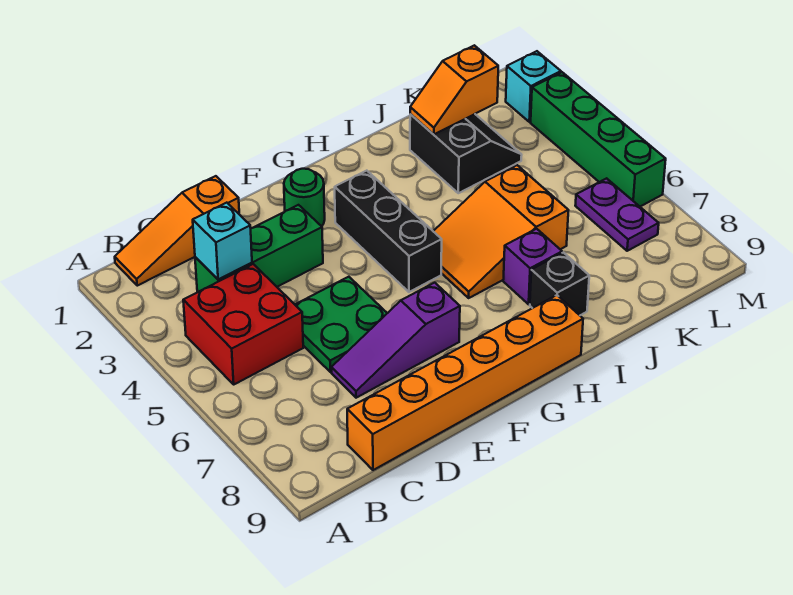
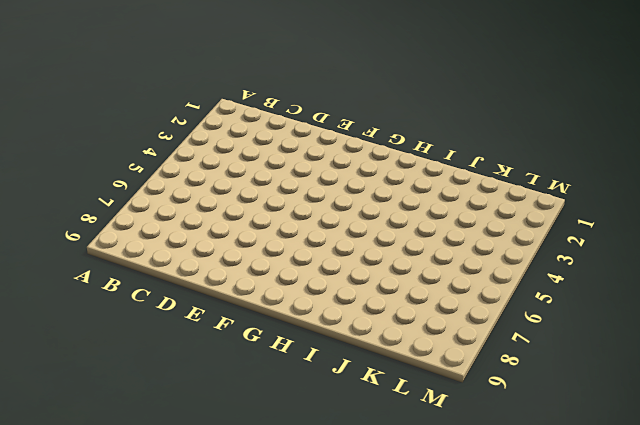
none -> orange 1x3 slope [115,176,239,286]
none -> red 2x2 brick [183,264,303,384]
none -> green 1x3 brick [195,205,323,292]

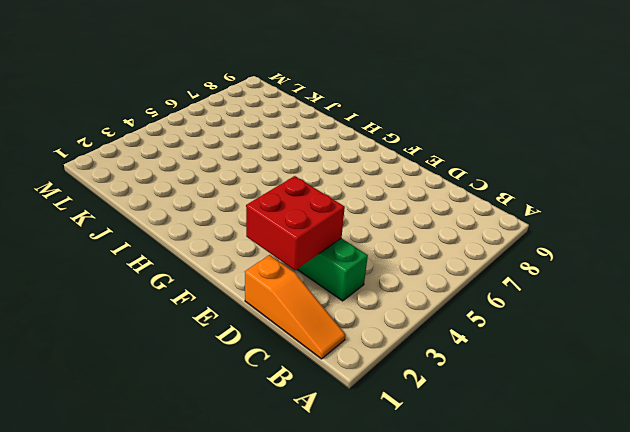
red 2x2 brick [246,176,345,270] -> red 2x2 brick moved to [183,264,303,384]
none -> orange 1x6 brick [347,295,583,470]
none -> green 2x2 plate [295,277,387,372]
none -> purple 1x3 slope [332,283,460,398]

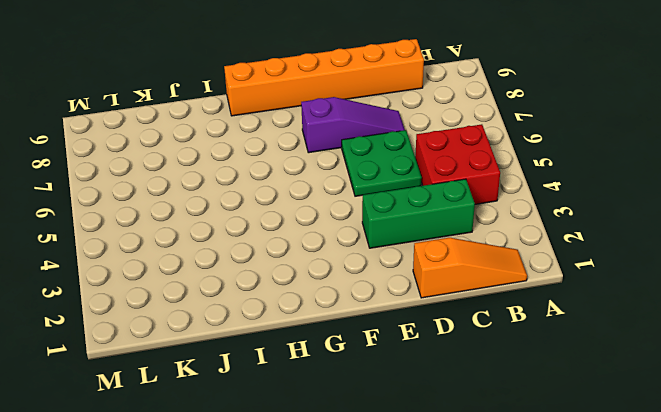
none -> green 1x1 round brick [284,169,325,226]
none -> black 1x3 brick [335,171,442,292]
none -> orange 2x3 slope [433,165,568,298]

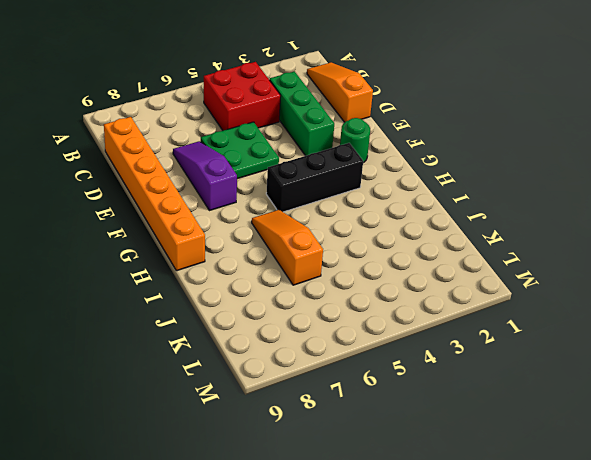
orange 1x3 slope [252,210,323,285] -> orange 2x3 slope [433,165,568,298]
none -> purple 1x1 brick [503,229,562,304]
none -> black 1x1 brick [530,253,589,315]
none -> black 2x2 slope [410,114,522,193]

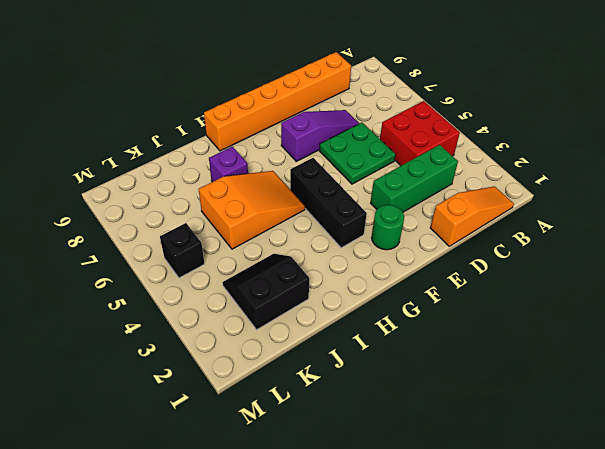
black 2x2 slope [222,254,309,330] -> black 2x2 slope turned to [410,114,522,193]
black 1x1 brick [160,223,204,278] -> black 1x1 brick moved to [530,253,589,315]
none -> purple 1x2 plate [575,178,659,251]
none -> cyan 1x1 brick [506,51,561,122]
none -> green 1x4 brick [531,72,666,206]

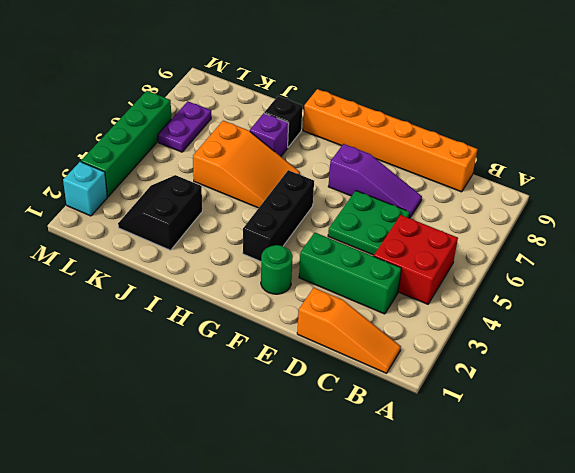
none -> cyan 1x1 brick [193,203,252,279]
none -> orange 1x2 slope [410,45,498,134]

